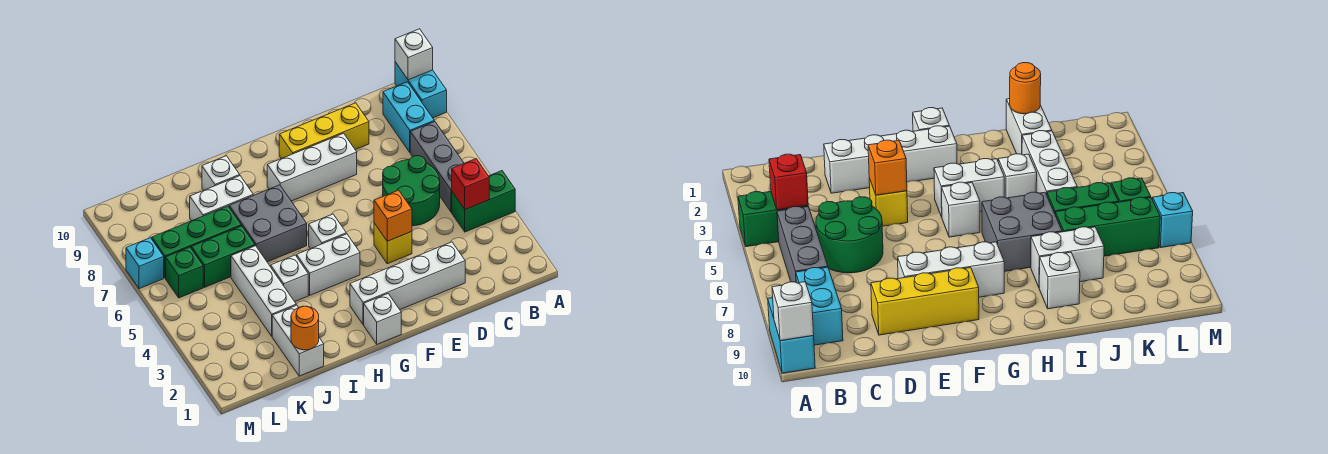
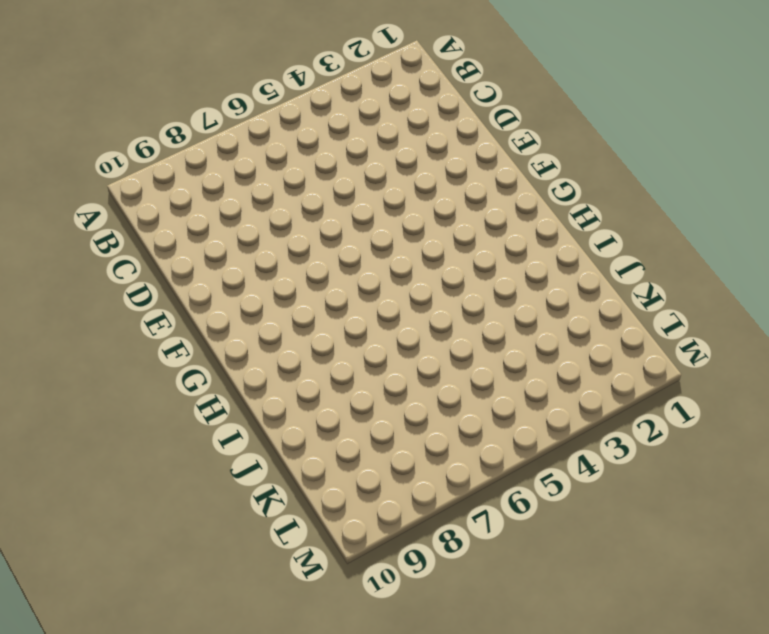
none -> green 1x2 brick [452,171,515,232]
none -> cyan 1x2 brick [395,62,447,118]
none -> grey 1x3 brick [410,121,464,212]

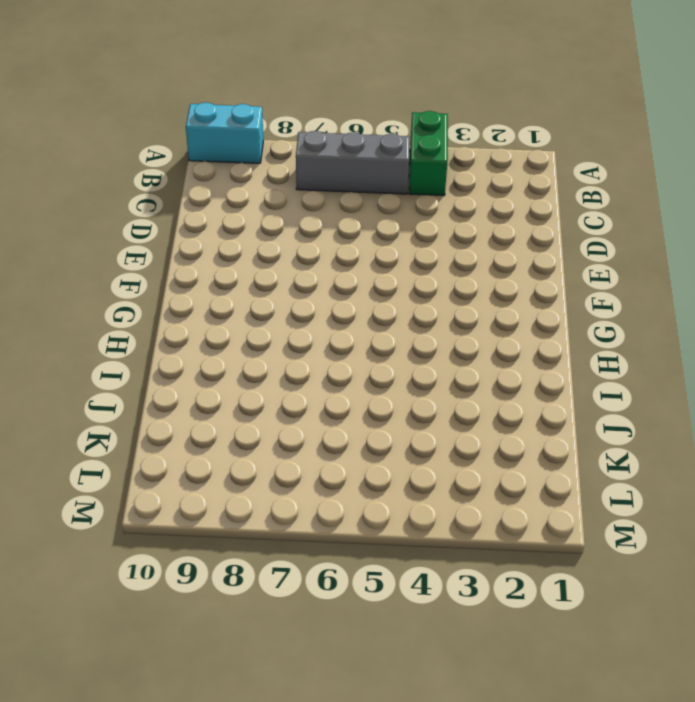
none -> cyan 1x2 brick [383,82,434,152]
none -> green 2x2 round brick [383,156,440,226]
none -> white 1x4 brick [350,242,465,325]

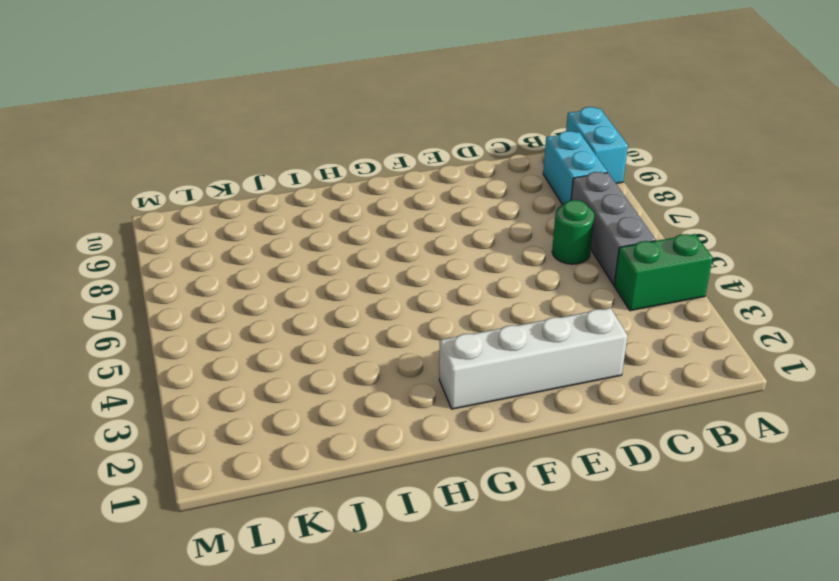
green 1x1 round brick [552,200,595,264] -> green 2x2 round brick [383,156,440,226]
none -> yellow 1x3 brick [279,103,369,159]
none -> yellow 1x1 brick [374,223,412,264]
none -> white 1x3 brick [267,133,357,201]

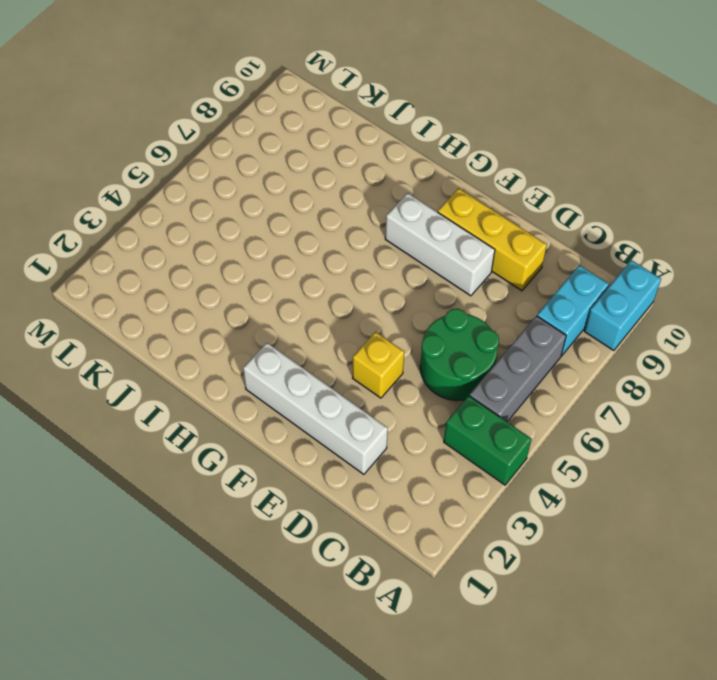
none -> white 1x1 brick [364,294,401,344]
none -> white 1x2 brick [297,234,360,295]
none -> white 1x1 brick [309,214,346,249]

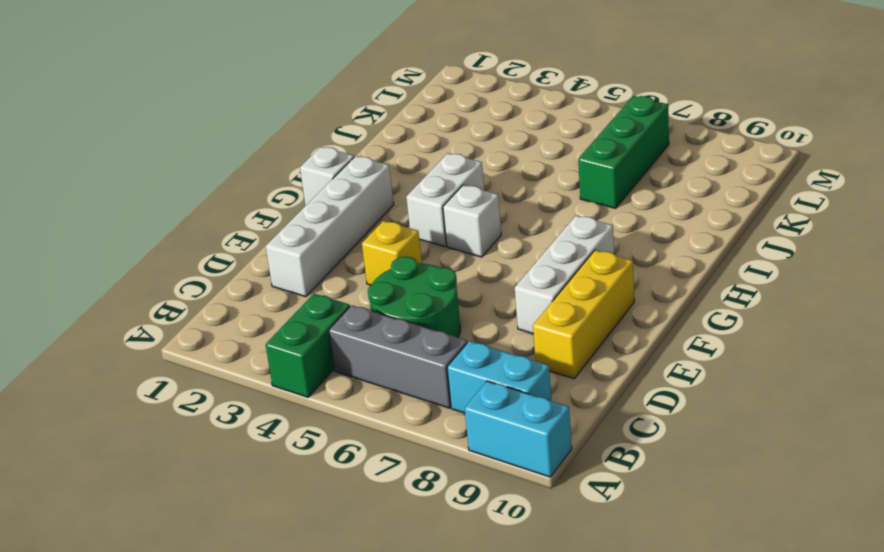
none -> grey 2x2 brick [229,185,307,262]
none -> white 1x1 brick [271,255,308,302]
none -> white 1x2 brick [190,176,253,221]

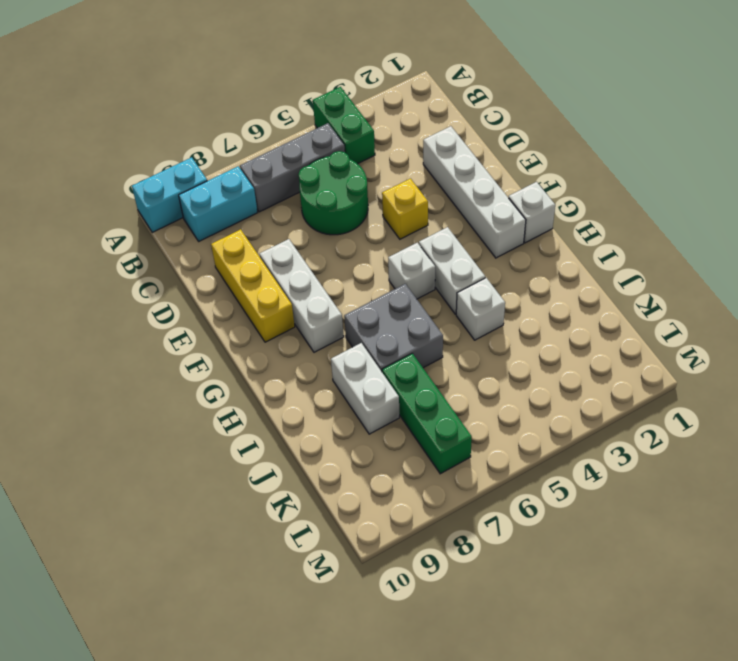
none -> white 1x1 brick [202,156,240,190]
none -> white 1x2 brick [272,305,324,376]
none -> white 1x3 brick [231,246,296,336]

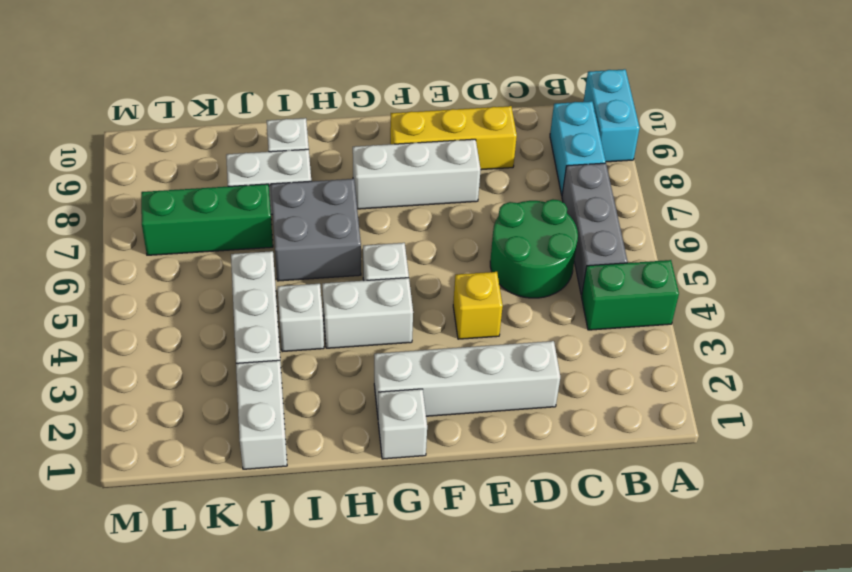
none -> green 1x2 brick [191,226,255,287]
none -> green 1x1 brick [166,247,203,298]
none -> cyan 1x1 brick [126,238,164,289]

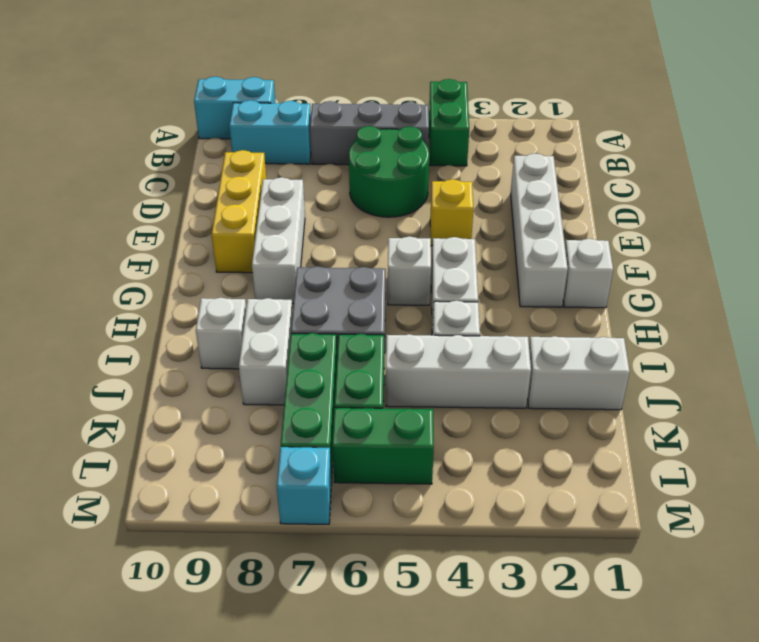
green 1x2 brick [332,408,434,484] -> green 1x1 brick [166,247,203,298]
none -> white 1x1 brick [395,29,433,80]
none -> red 1x1 brick [452,159,489,210]
none -> orange 1x1 brick [374,190,412,241]

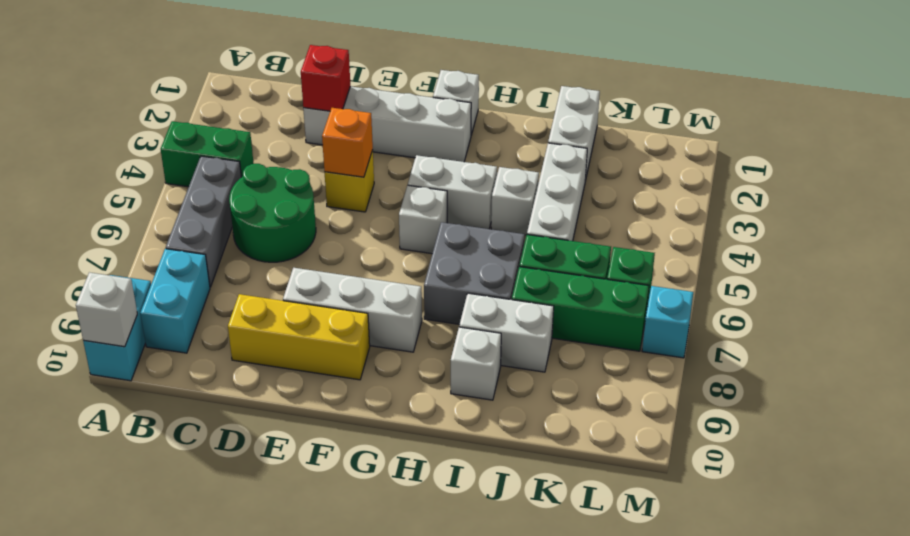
red 1x1 brick [301,45,350,111] -> red 1x1 brick moved to [452,159,489,210]
none -> orange 1x1 round brick [291,306,319,350]

